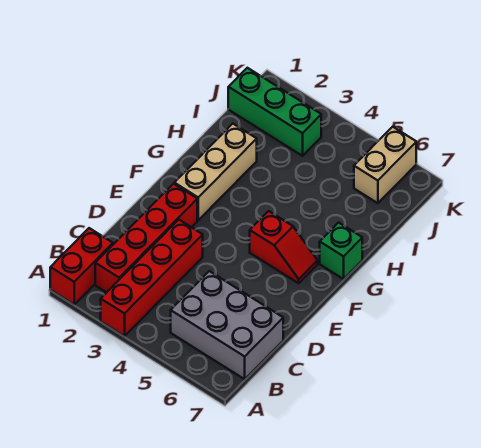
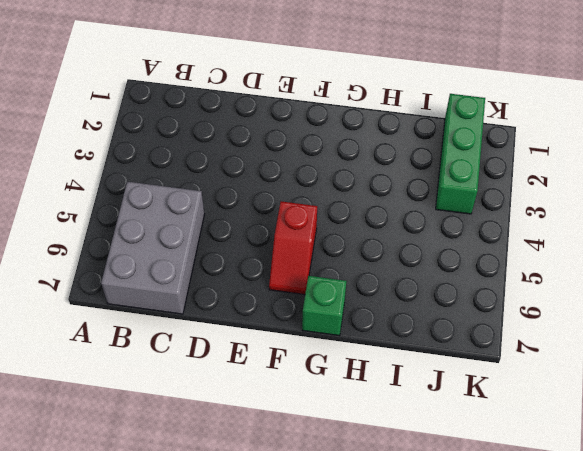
none -> red 1x2 brick [50,228,113,304]
none -> red 1x4 brick [101,220,203,336]

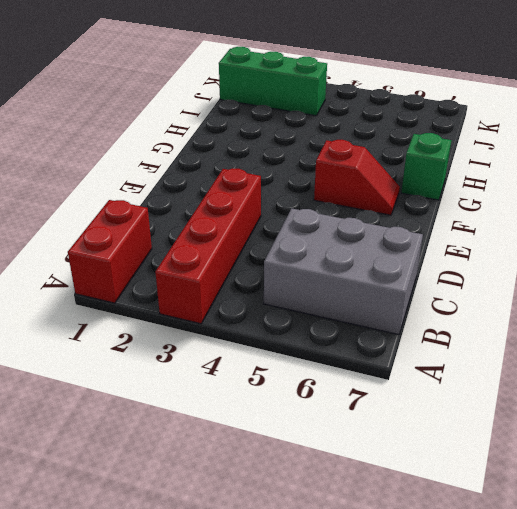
none -> red 1x4 brick [95,184,197,293]
none -> tan 1x3 brick [174,124,257,220]

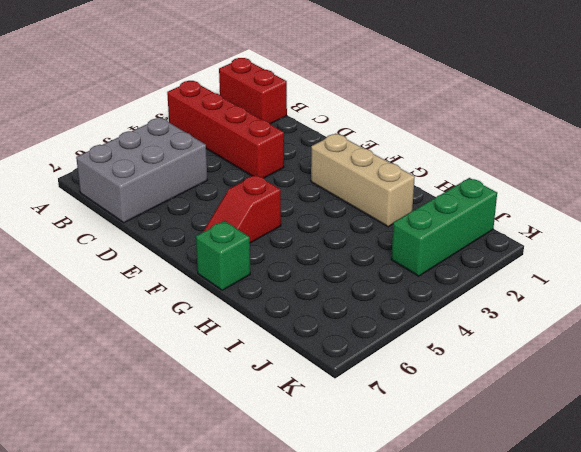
none -> red 1x4 brick [95,184,197,293]
none -> tan 1x2 brick [354,127,416,203]

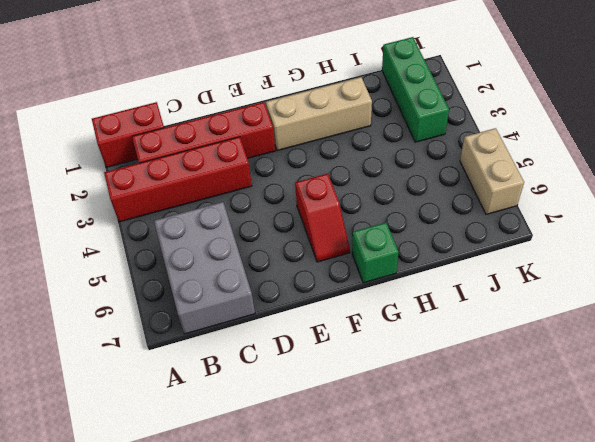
tan 1x2 brick [460,128,524,214] -> tan 1x2 brick turned to [354,127,416,203]

